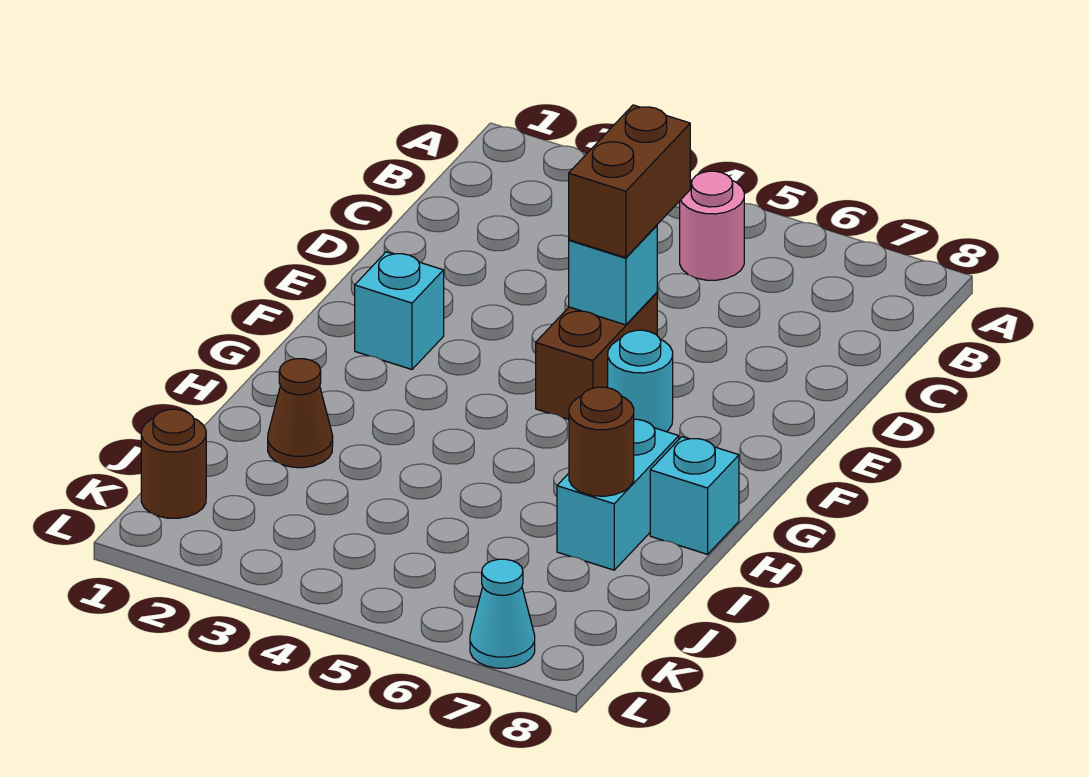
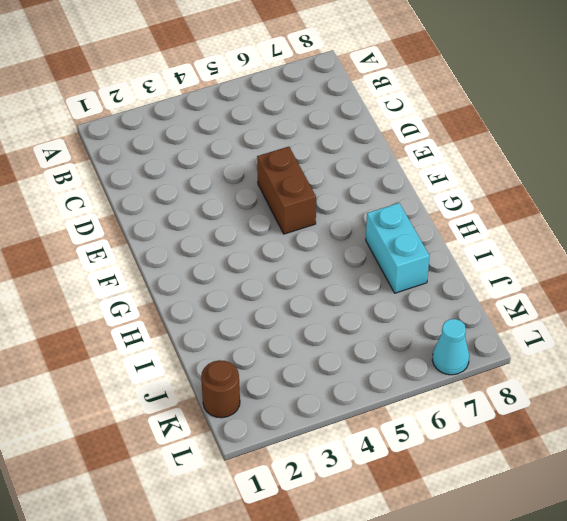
none -> pink 1x1 round brick [680,171,744,280]
none -> cyan 1x1 brick [355,252,444,369]
none -> cyan 1x1 round brick [608,330,673,432]

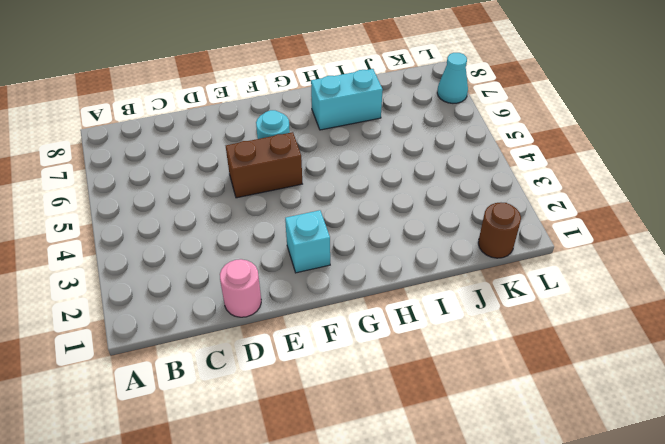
pink 1x1 round brick [220,259,261,317] -> pink 1x1 round brick moved to [680,171,744,280]
none -> cyan 1x1 brick [650,437,739,554]
none -> brown 1x1 cone [268,359,333,468]
none -> cyan 1x1 brick [569,225,657,325]

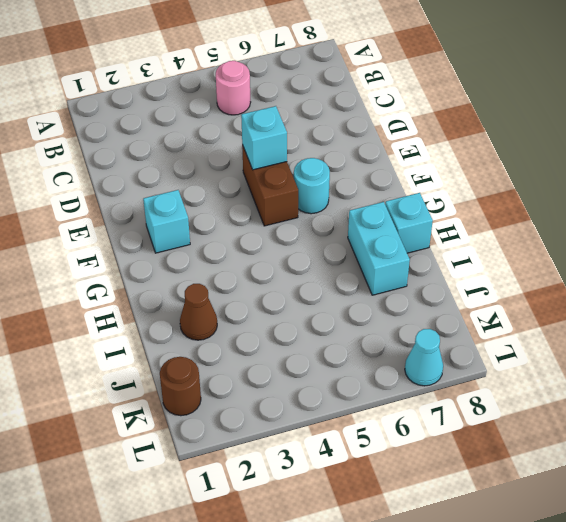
none -> brown 1x1 round brick [569,387,634,496]
none -> brown 1x2 brick [569,105,690,258]

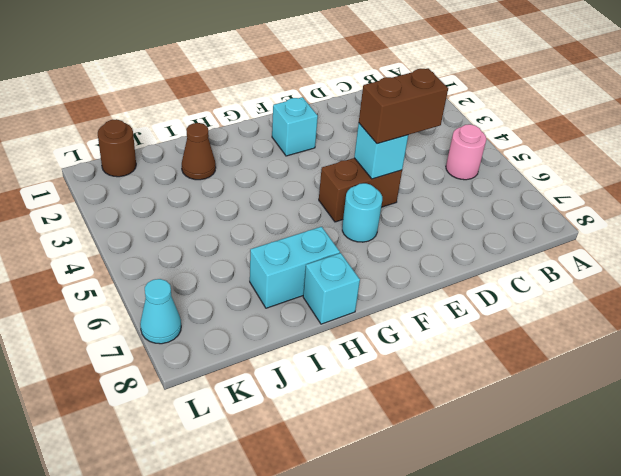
none -> brown 1x1 round brick [569,387,634,496]

